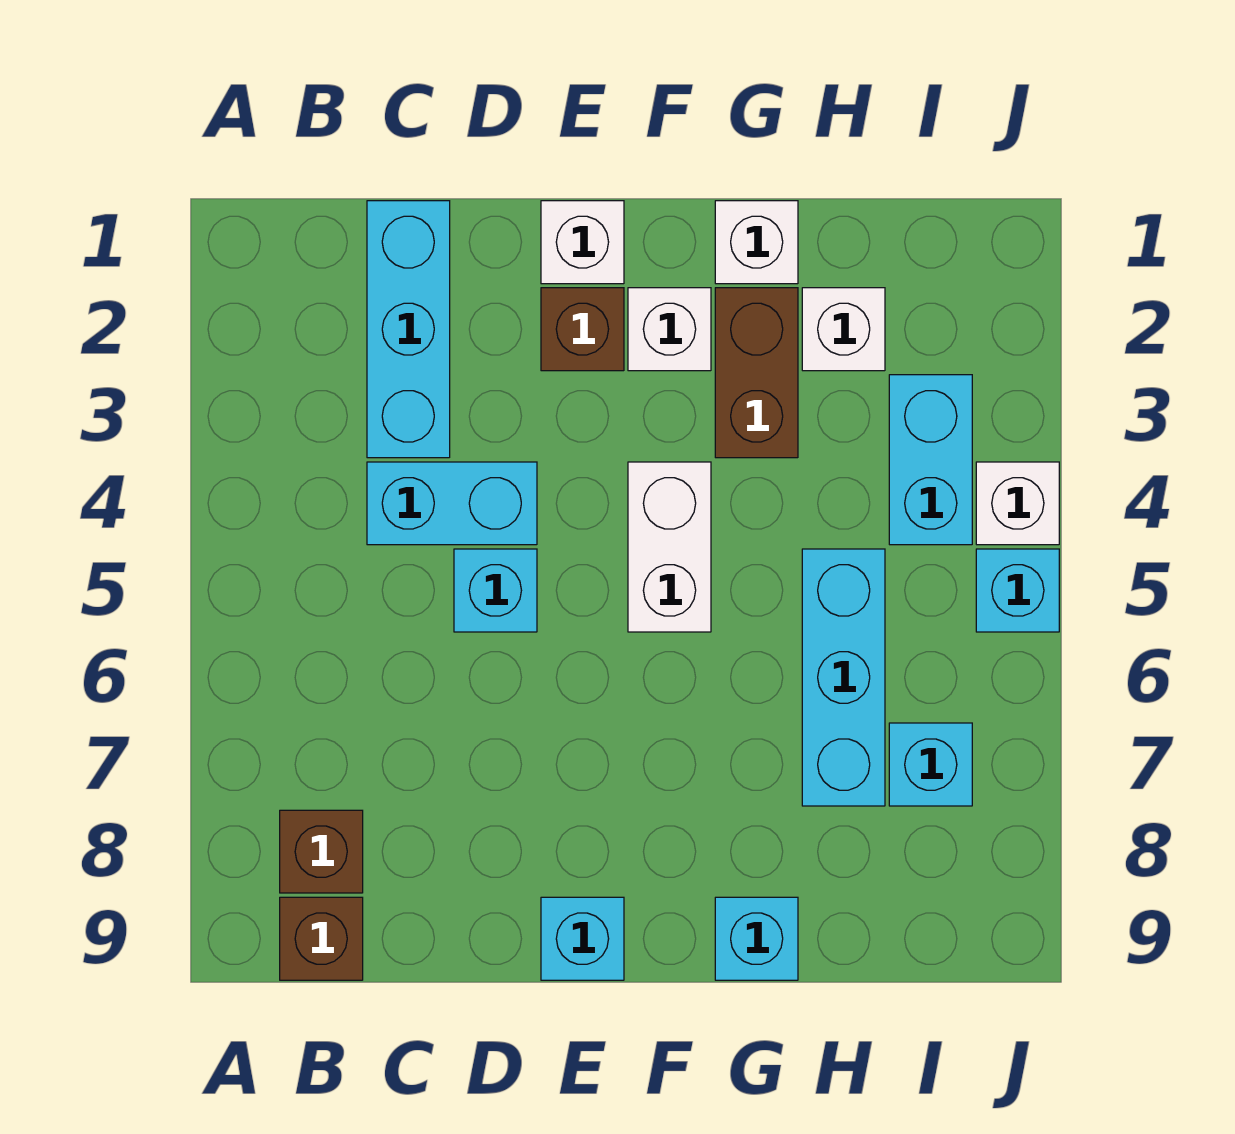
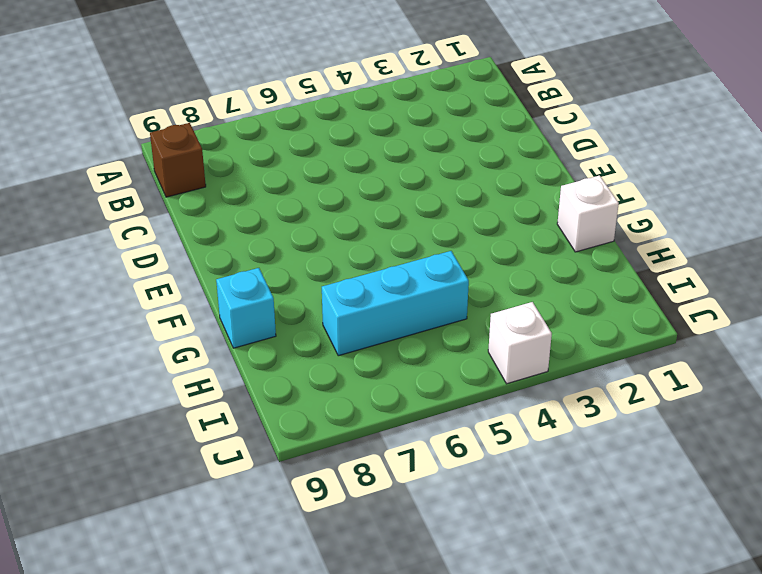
none -> brown 1x1 brick [280,810,363,893]
none -> cyan 1x3 brick [367,201,450,458]
none -> cyan 1x2 brick [367,462,537,545]

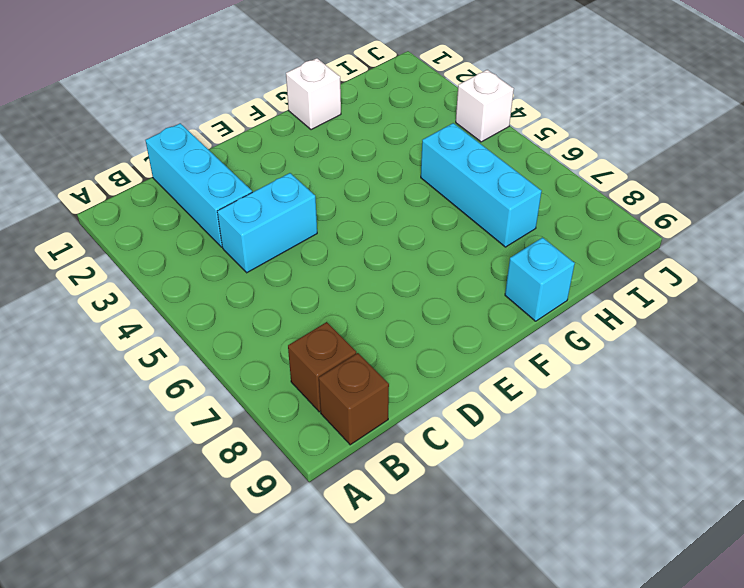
none -> cyan 1x1 brick [454,549,537,632]
none -> white 1x1 brick [541,201,624,284]
none -> brown 1x1 brick [541,288,624,371]

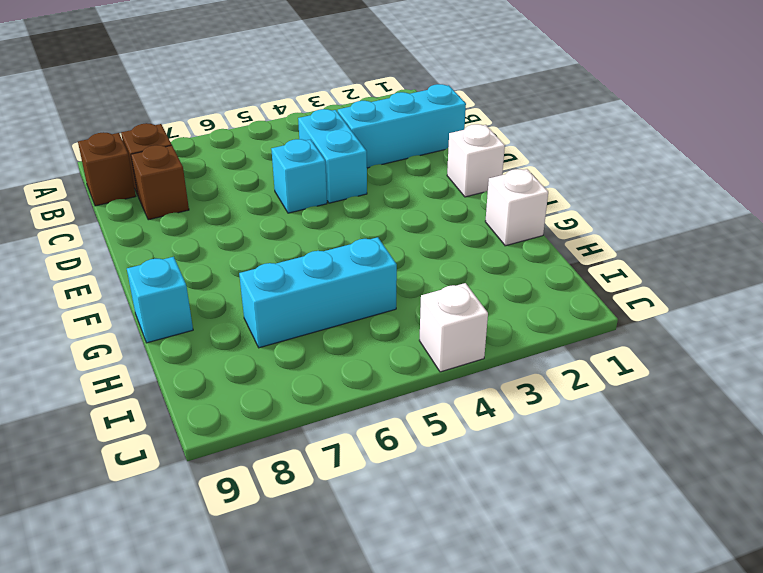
brown 1x1 brick [131,145,189,220] -> brown 1x1 brick moved to [541,288,624,371]
none -> cyan 1x1 brick [541,897,624,980]
none -> white 1x1 brick [628,288,711,371]
none -> white 1x2 brick [628,462,711,632]

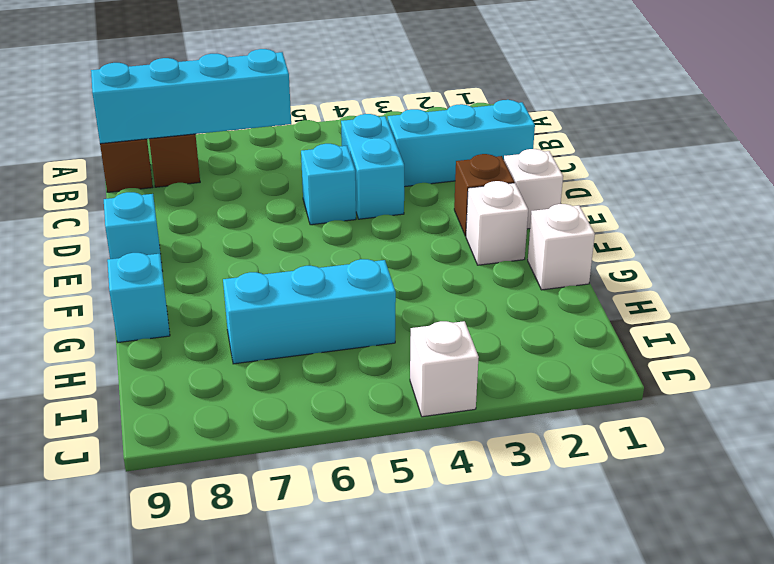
cyan 1x4 brick [91,49,291,144] -> none
none -> white 1x2 brick [628,462,711,632]
none -> brown 1x2 brick [715,288,798,458]
none -> white 1x1 brick [802,288,885,371]

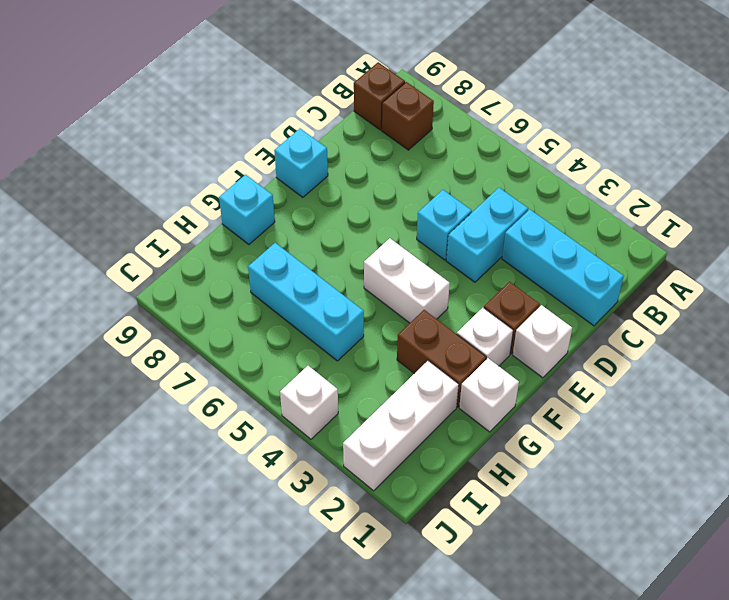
white 1x3 brick [343,361,459,491] -> white 1x1 brick [802,288,885,371]
none -> cyan 1x2 brick [889,375,972,545]
none -> cyan 1x1 brick [889,723,972,806]
none -> cyan 1x1 brick [976,549,1059,632]

